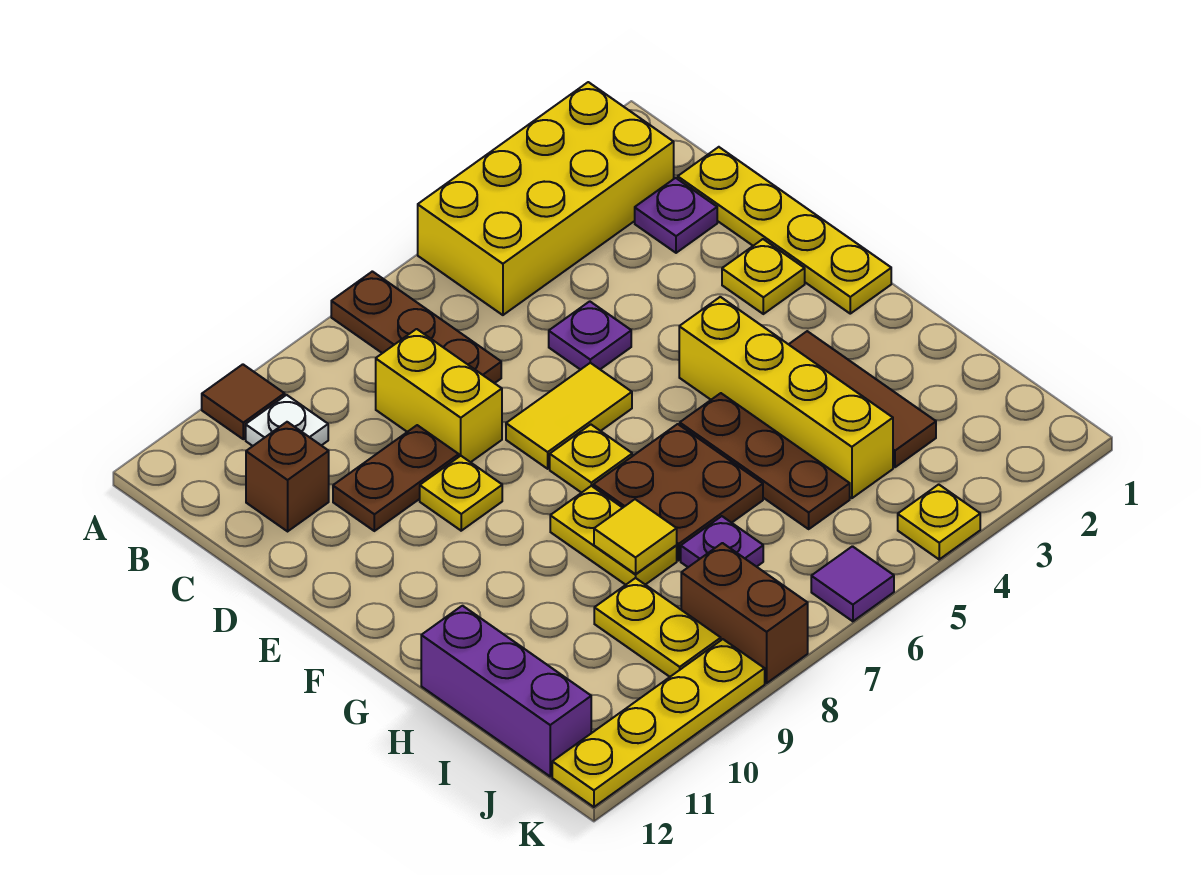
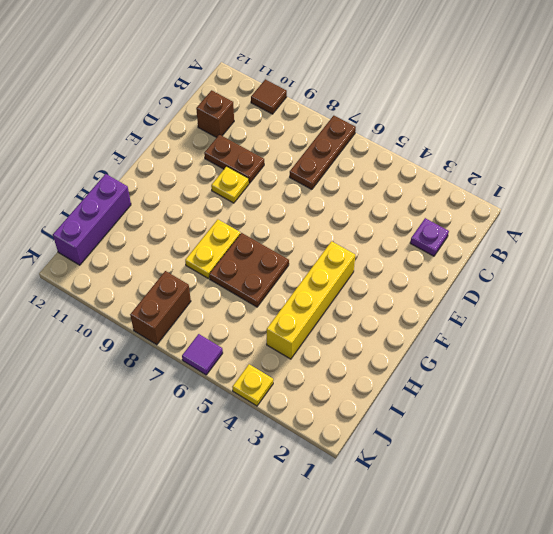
none -> yellow 2x4 brick [418,82,674,315]
none -> white 1x1 plate [246,395,328,446]
none -> yellow 1x4 plate [678,147,891,314]

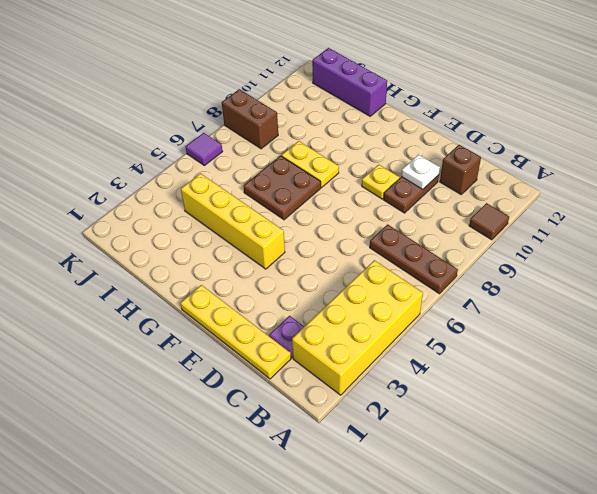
white 1x1 plate [401,155,440,189] -> white 1x1 plate moved to [246,395,328,446]
none -> yellow 1x2 brick [376,329,502,462]
none -> purple 1x1 plate [549,301,631,370]
none -> yellow 1x1 plate [722,239,805,314]

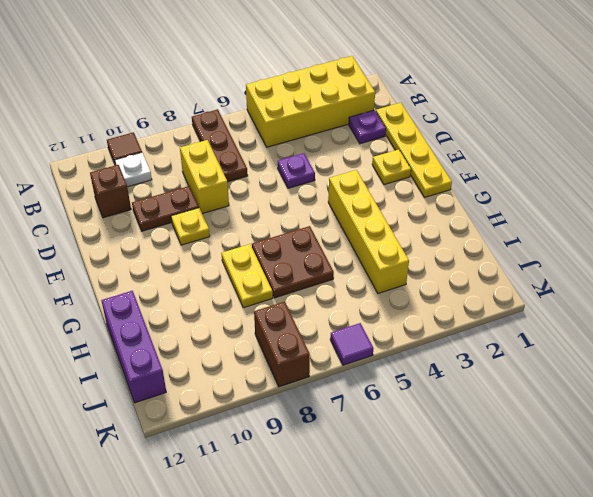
none -> yellow 1x2 tile [506,363,632,469]
none -> yellow 1x1 plate [550,424,632,493]
none -> brown 1x3 tile [789,331,936,467]

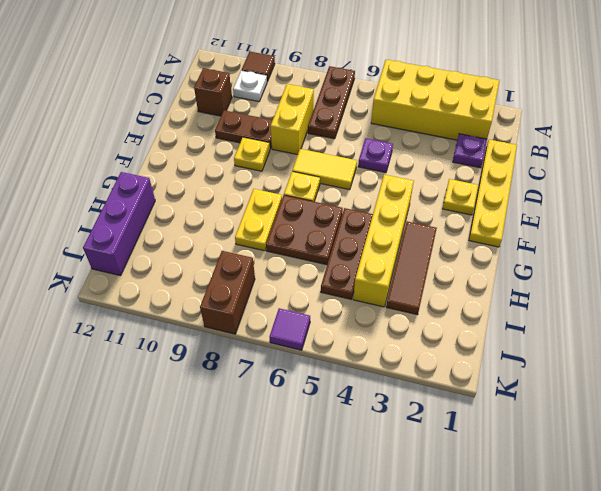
none -> purple 1x1 plate [681,516,763,567]
none -> yellow 1x2 plate [594,578,721,677]
none -> yellow 1x1 plate [898,484,980,559]

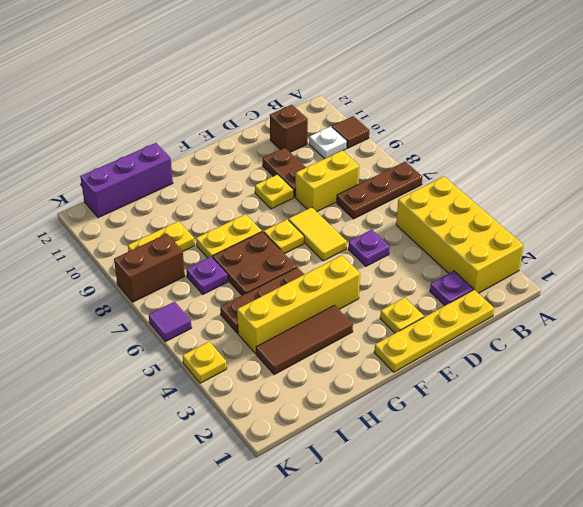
none -> yellow 1x4 plate [552,639,765,807]
none -> yellow 1x1 tile [594,499,677,574]

